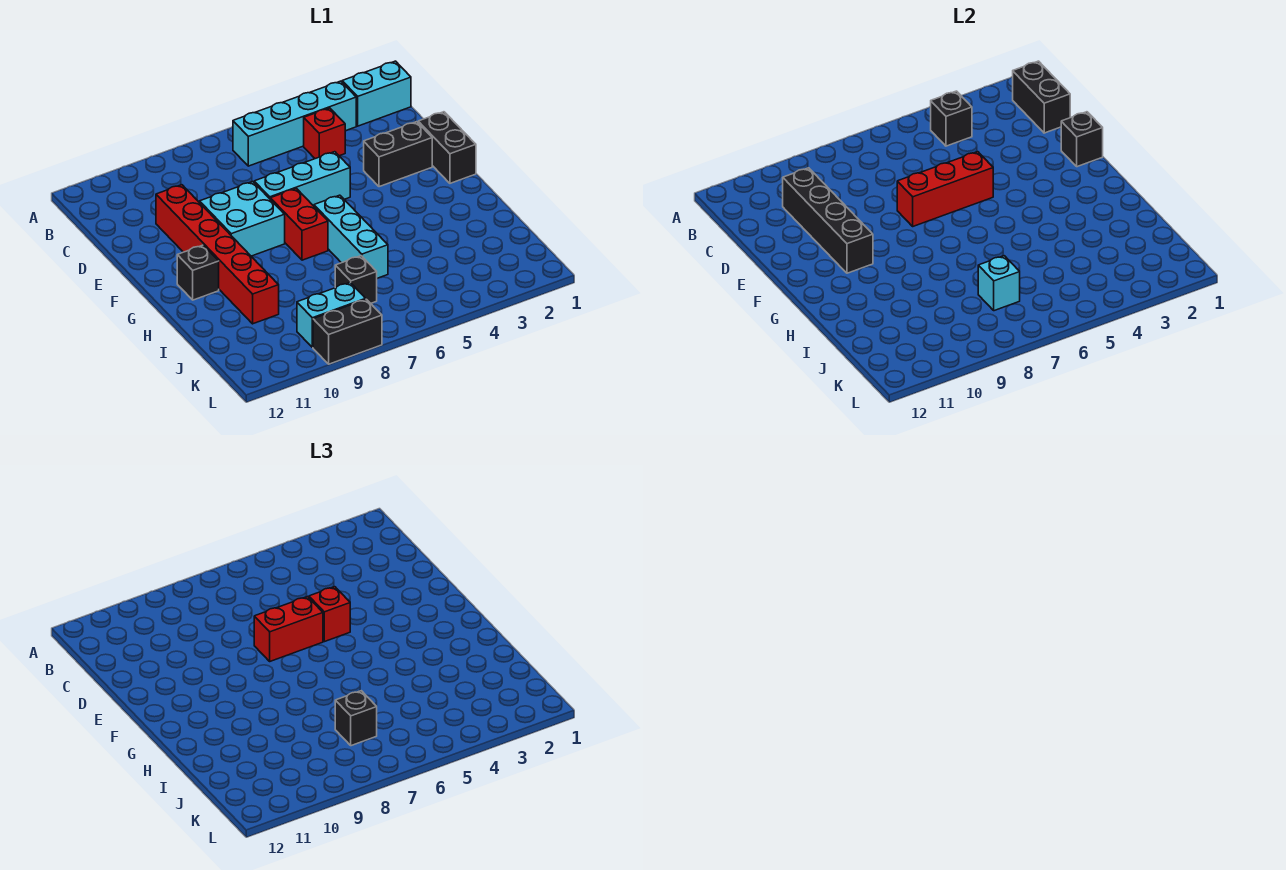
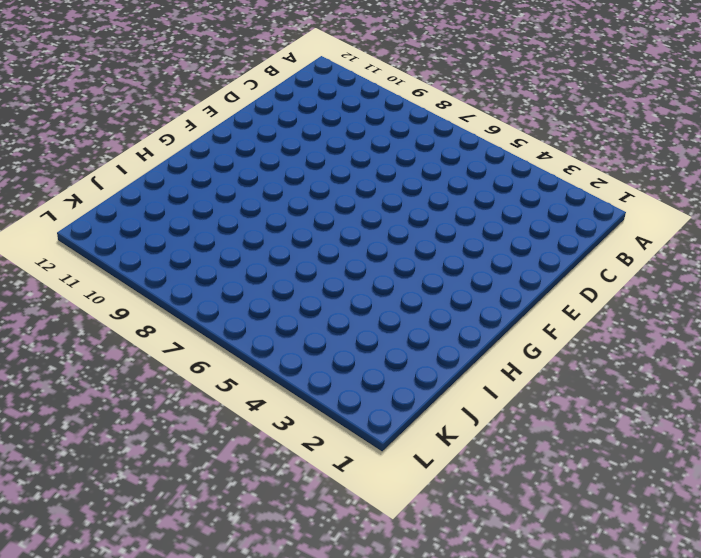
none -> cyan 1x2 brick [342,61,411,126]
none -> cyan 1x4 brick [233,81,356,166]
none -> red 1x1 brick [304,108,345,159]

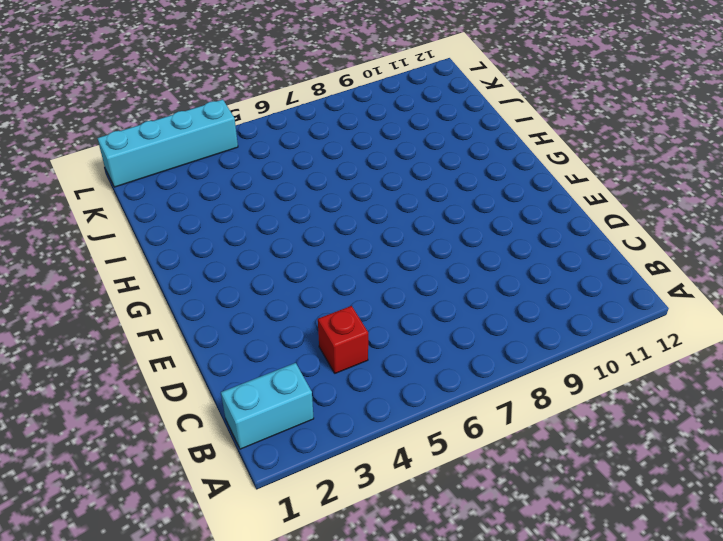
cyan 1x4 brick [97,99,238,187] -> cyan 1x4 brick moved to [233,81,356,166]
none -> red 1x6 brick [156,185,279,324]
none -> black 1x2 brick [418,112,476,183]
none -> black 1x2 brick [364,122,432,187]

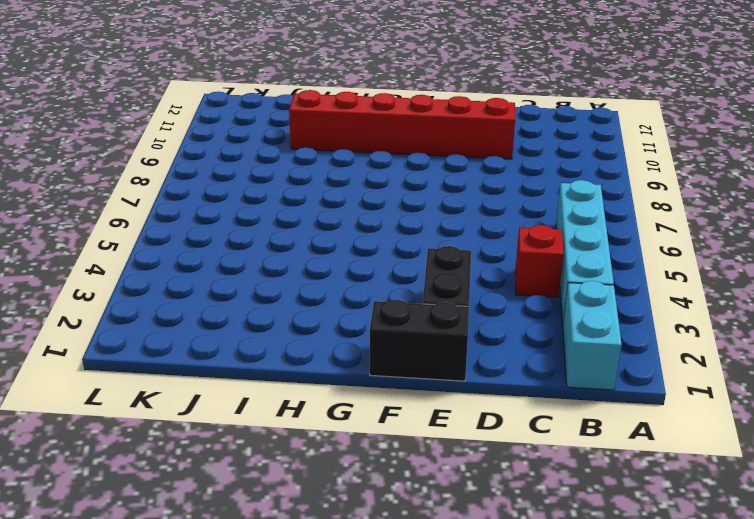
none -> cyan 1x3 brick [254,152,350,206]
none -> cyan 2x2 brick [200,182,285,256]
none -> red 1x2 brick [270,188,328,260]

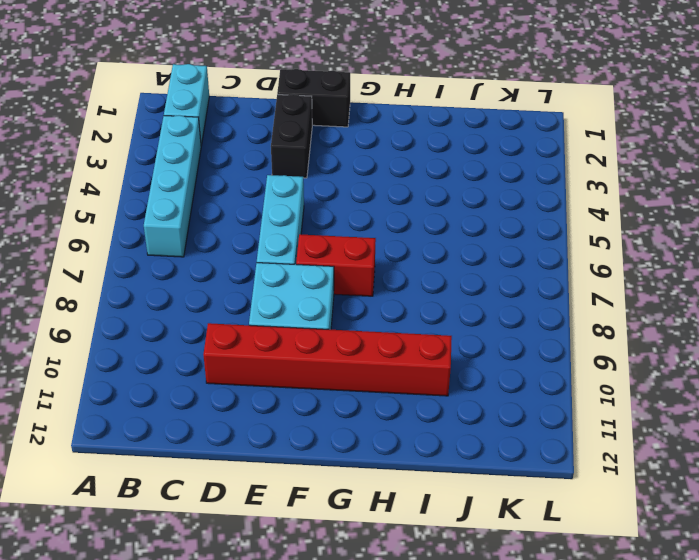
none -> red 1x1 brick [304,108,345,159]
none -> cyan 1x3 brick [314,195,388,278]
none -> black 1x1 brick [177,245,219,300]

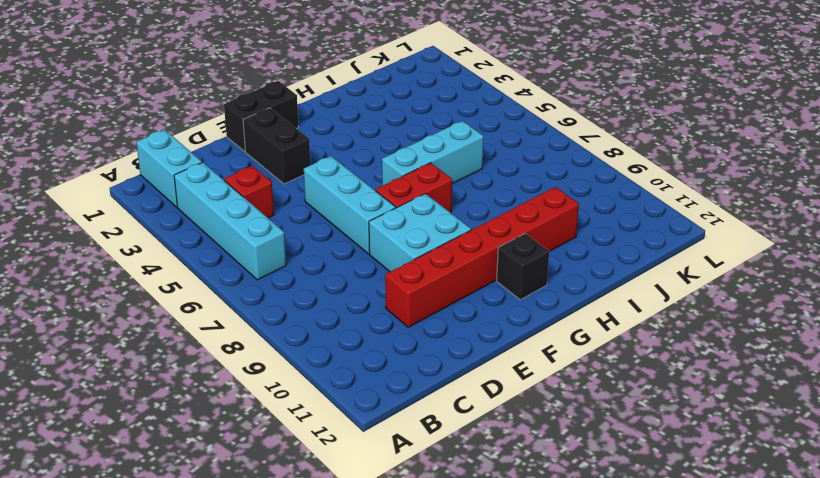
none -> black 1x1 brick [335,256,377,303]
none -> cyan 1x2 brick [297,283,366,347]
none -> black 1x2 brick [313,299,382,364]

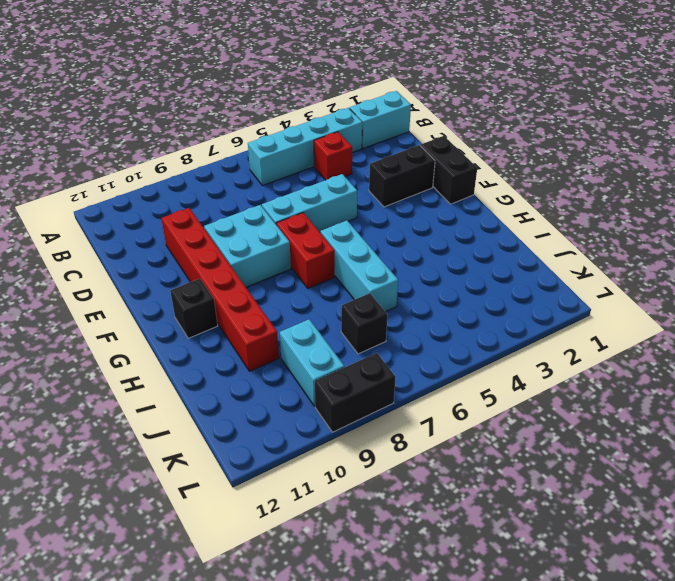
cyan 1x2 brick [280,319,344,406] -> cyan 1x2 brick turned to [297,283,366,347]
none -> black 1x2 brick [1013,61,1070,133]
none -> black 1x1 brick [931,91,972,146]
none -> black 1x4 brick [783,168,873,273]

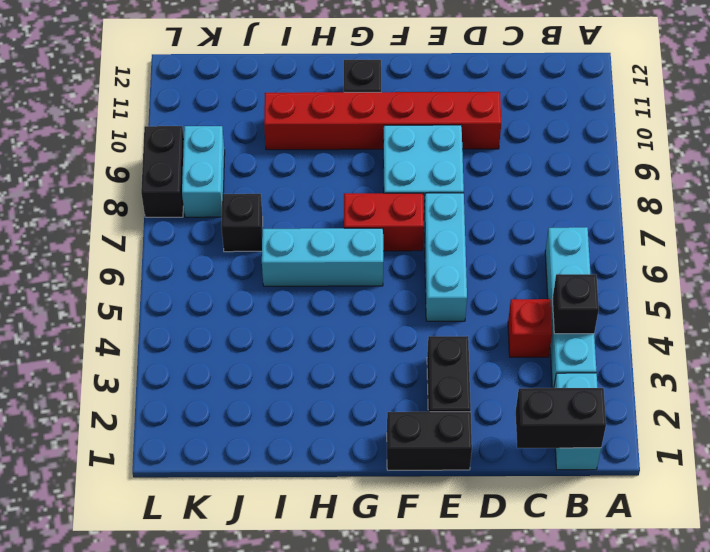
none -> black 1x4 brick [783,168,873,273]
none -> black 1x1 brick [1061,112,1103,167]
none -> red 1x3 brick [897,152,993,226]

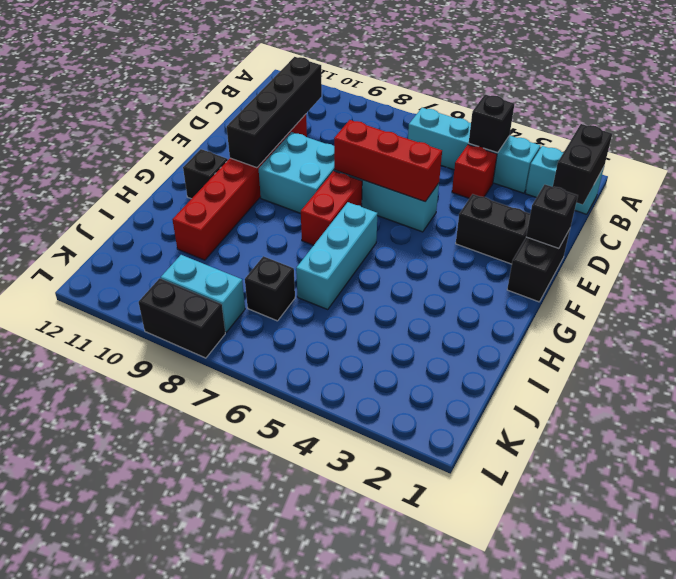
none -> cyan 1x1 brick [978,256,1020,311]
none -> red 1x1 brick [309,587,350,642]
none -> red 1x2 brick [254,597,323,661]

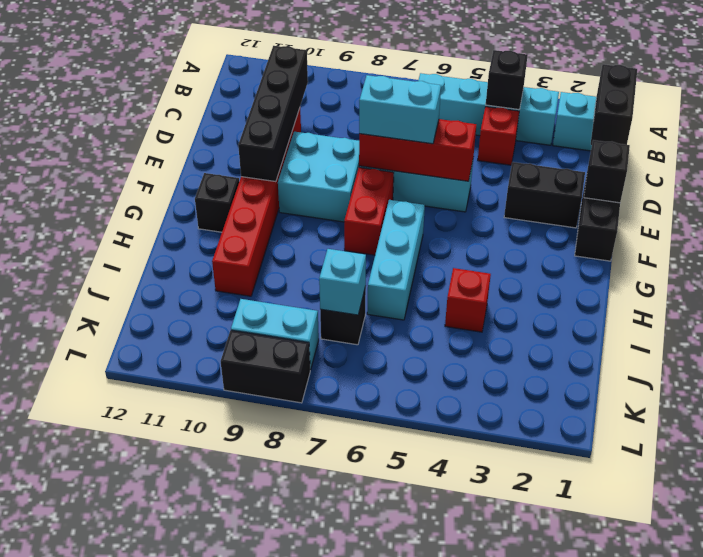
cyan 1x2 brick [359,75,441,144] -> red 1x2 brick [254,597,323,661]
red 1x1 brick [445,268,491,332] -> red 1x1 brick moved to [309,587,350,642]
none -> black 1x1 brick [335,691,377,746]

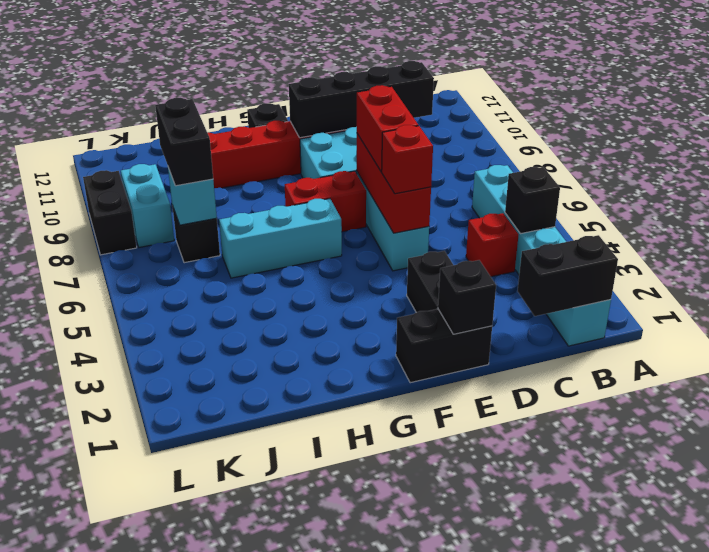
black 1x2 brick [155,98,213,186] -> black 1x1 brick [335,691,377,746]

